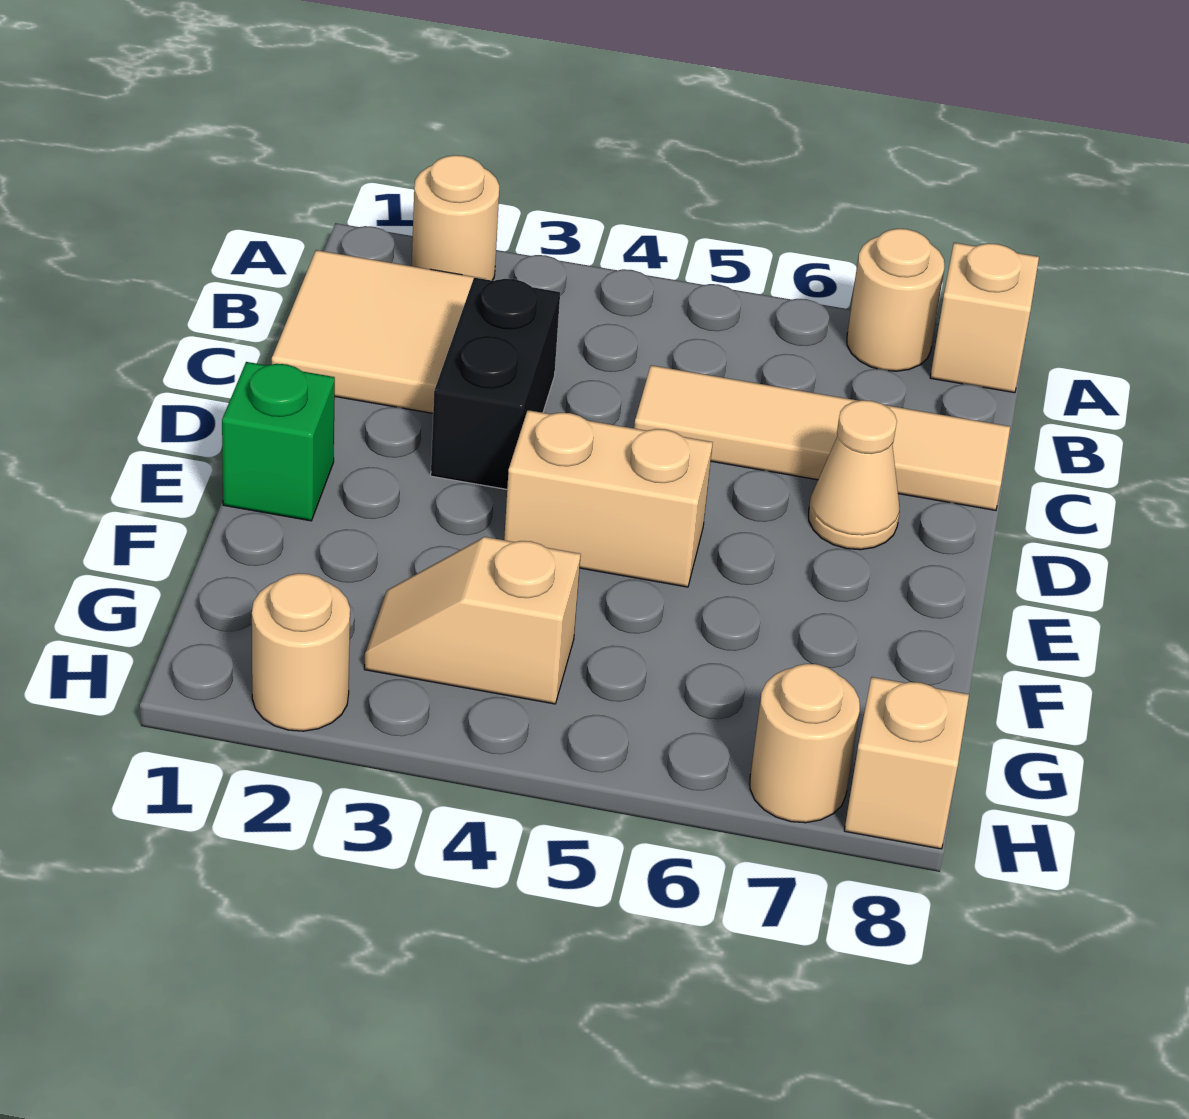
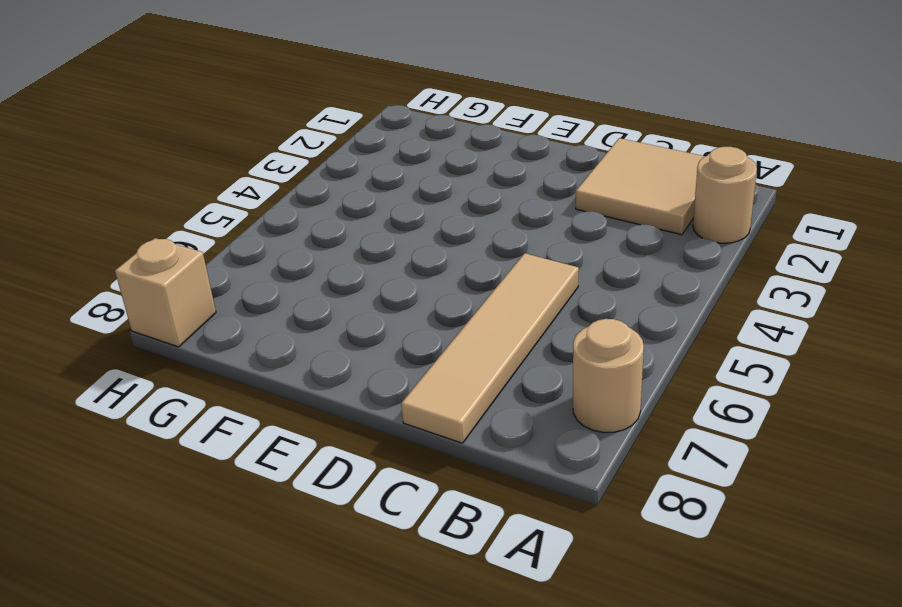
none -> tan 1x1 brick [930,243,1039,393]
none -> black 1x2 brick [431,278,560,489]
none -> tan 1x1 cone [809,400,900,550]

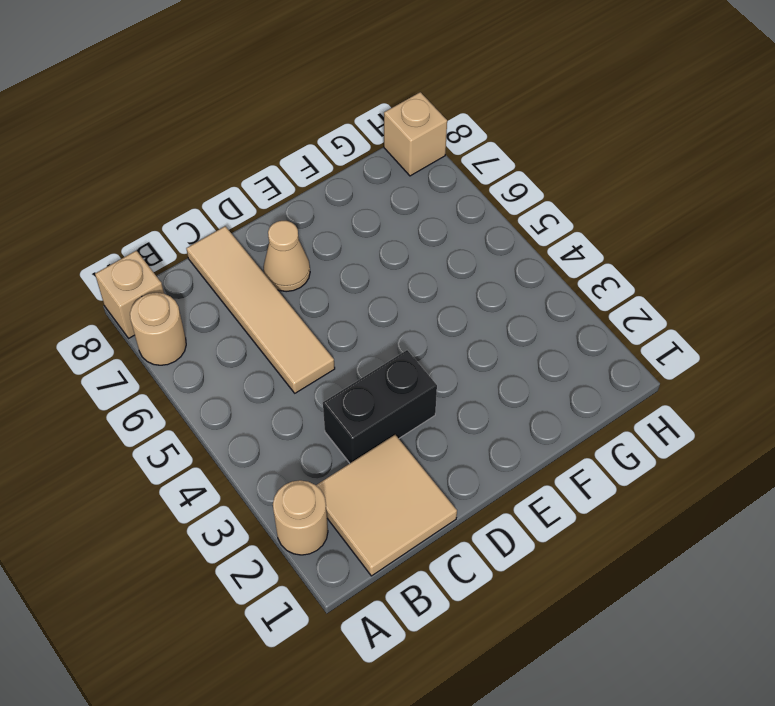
none -> green 1x1 brick [222,362,335,521]
none -> tan 1x2 brick [504,410,713,587]
none -> tan 1x2 slope [364,537,581,704]

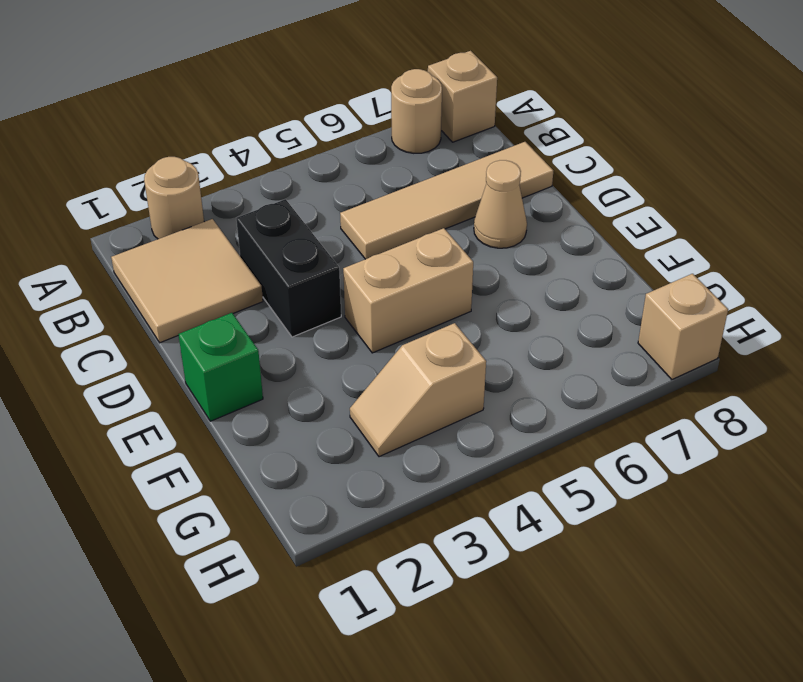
none -> tan 1x1 round brick [252,573,350,731]
none -> tan 1x1 round brick [750,664,860,823]

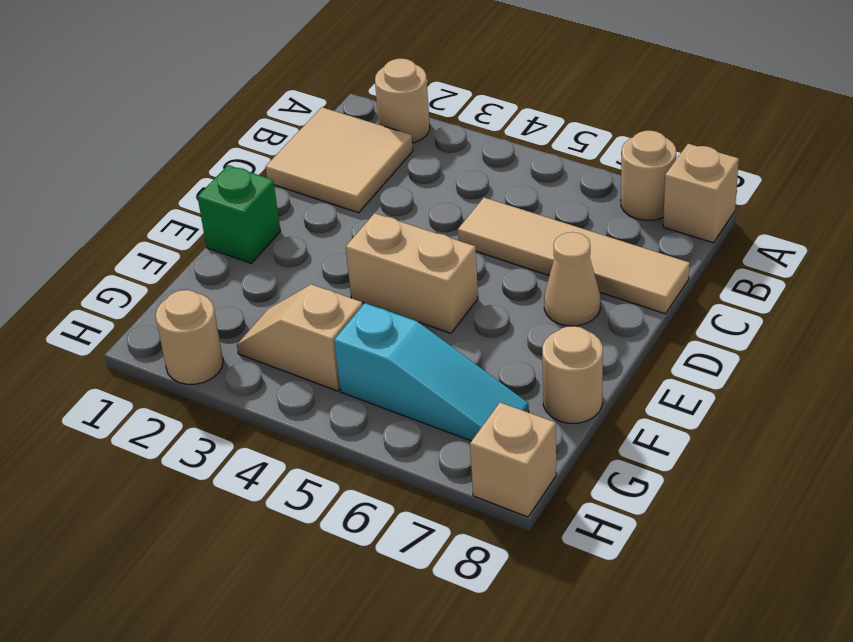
tan 1x1 round brick [542,326,603,423] -> tan 1x1 round brick moved to [750,664,860,823]
cyan 1x3 slope [334,303,529,441] -> none
none -> black 1x2 brick [431,278,560,489]

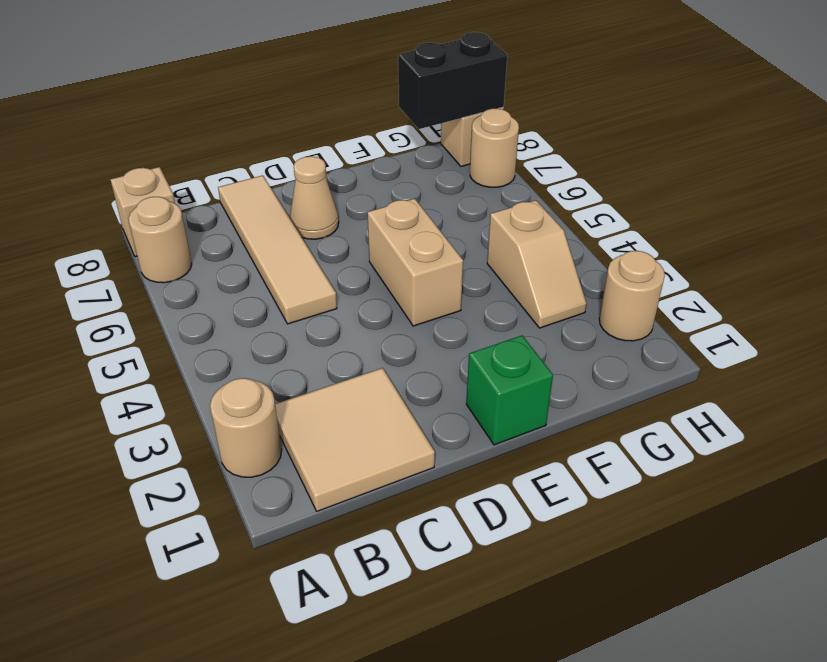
black 1x2 brick [398,32,507,129] -> black 1x2 brick moved to [431,278,560,489]

